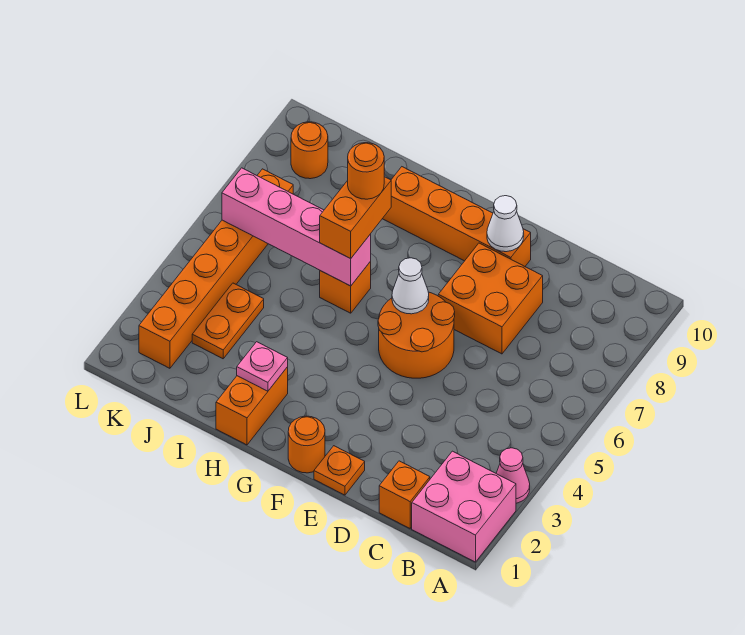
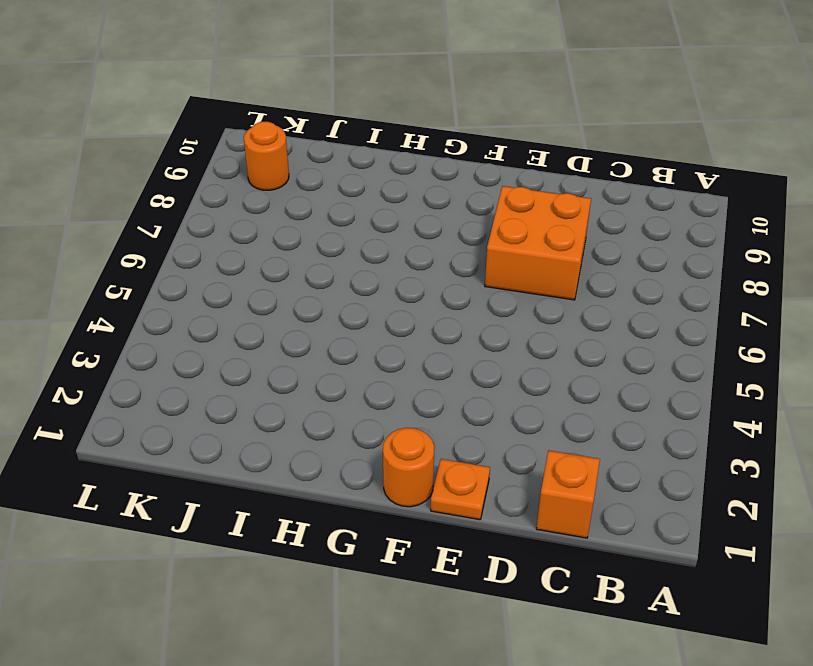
none -> pink 2x2 brick [412,451,516,562]
none -> pink 1x1 cone [496,448,530,503]
none -> orange 2x2 round brick [378,292,455,378]

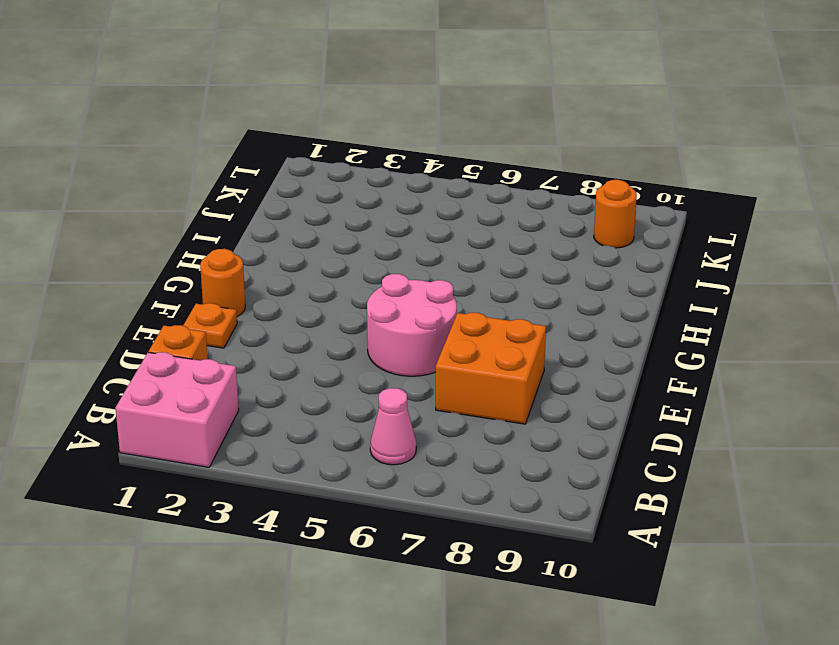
pink 1x1 cone [370,388,416,465] -> pink 1x1 cone moved to [496,448,530,503]
pink 2x2 round brick [367,274,457,376] -> orange 2x2 round brick [378,292,455,378]
none -> orange 1x4 brick [382,167,531,266]
none -> orange 1x2 brick [216,367,288,445]
none -> orange 1x1 brick [320,262,371,313]

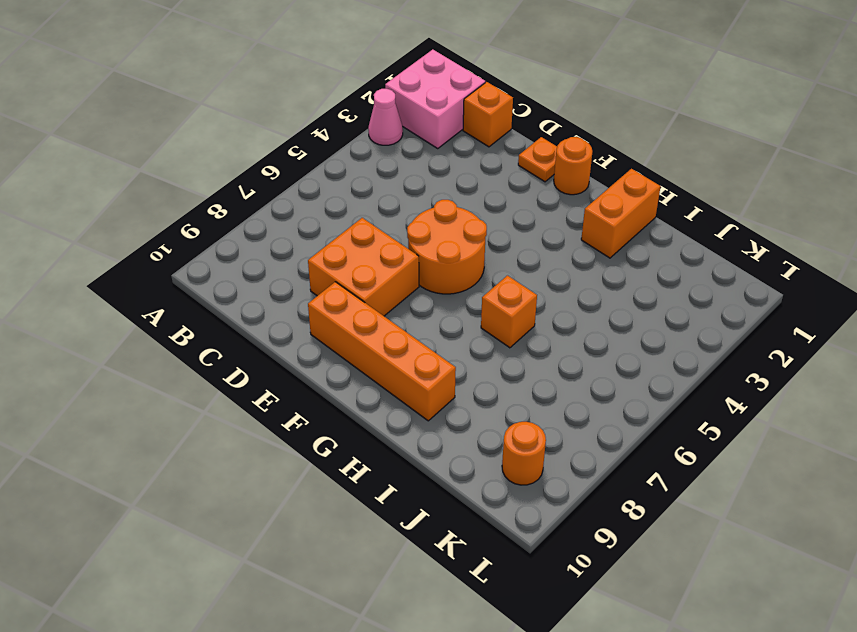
none -> orange 1x2 plate [192,283,264,359]
none -> orange 1x6 brick [139,169,293,368]
none -> white 1x1 cone [487,196,524,252]

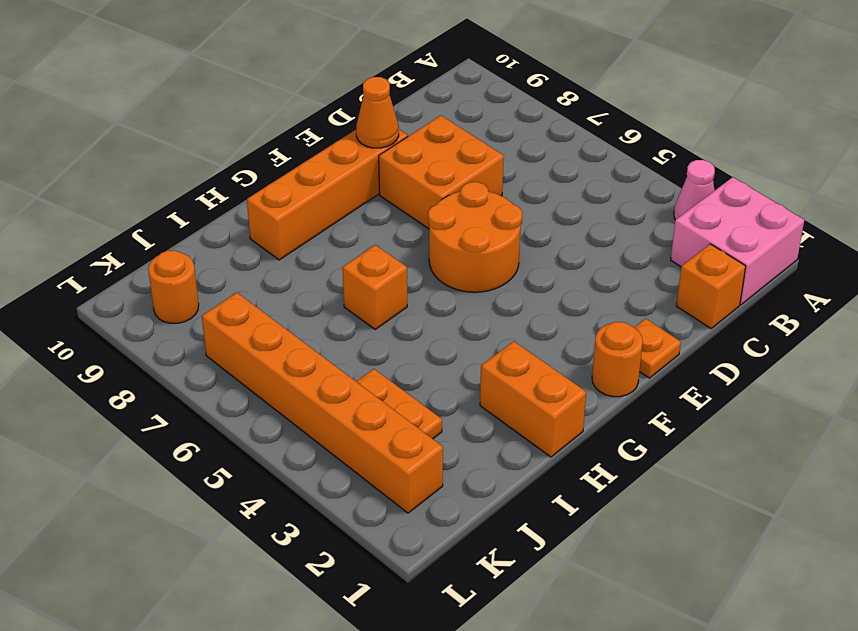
orange 1x1 cone [356,77,399,148] -> white 1x1 cone [487,196,524,252]
none -> white 1x1 cone [392,258,429,314]
none -> pink 1x1 plate [237,342,288,391]
none -> pink 1x4 brick [222,168,371,286]

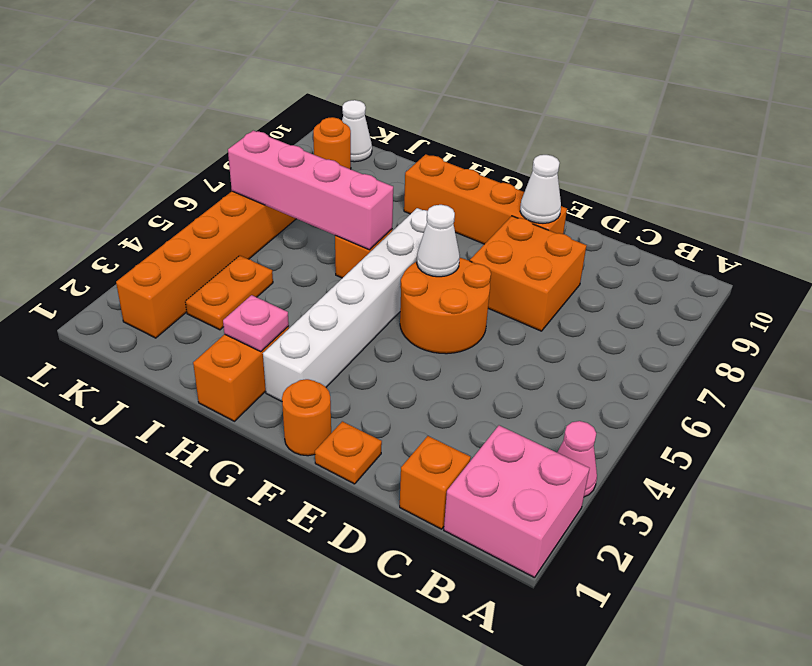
white 1x6 brick [263,208,427,401] -> none
white 1x1 cone [342,100,372,162] -> none
none -> orange 1x2 brick [320,177,391,259]
none -> orange 1x1 round brick [348,143,384,199]

